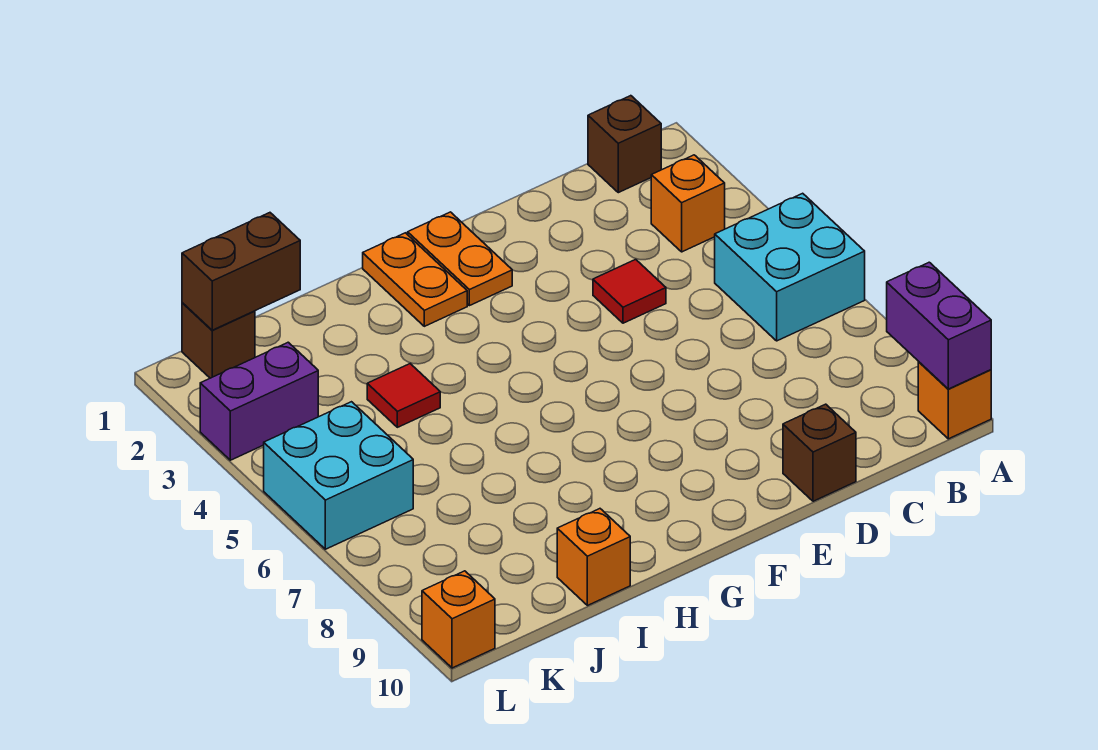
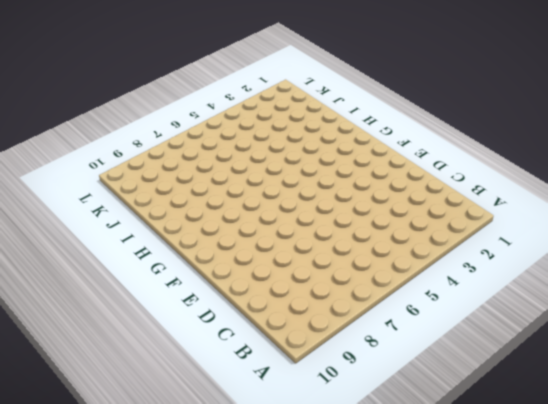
none -> cyan 2x2 brick [715,193,865,341]
none -> orange 1x1 brick [918,362,991,439]
none -> brown 1x1 brick [588,96,661,193]

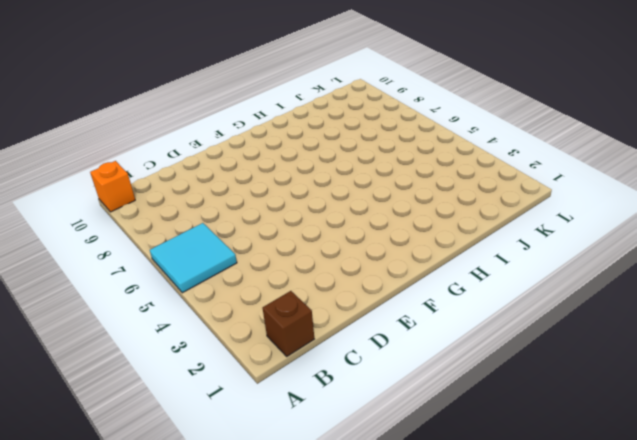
cyan 2x2 tile [150,223,237,293] -> cyan 2x2 brick [715,193,865,341]
none -> orange 1x1 brick [651,155,725,252]
none -> red 1x1 tile [593,259,666,323]
none -> brown 1x1 brick [783,404,856,501]

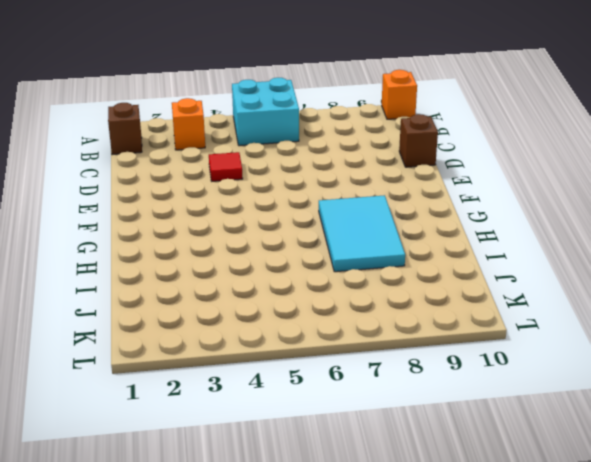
cyan 2x3 tile [319,195,405,272] -> none
none -> orange 1x2 plate [408,212,512,306]
none -> orange 1x2 plate [363,233,467,326]
none -> red 1x1 tile [367,364,440,427]

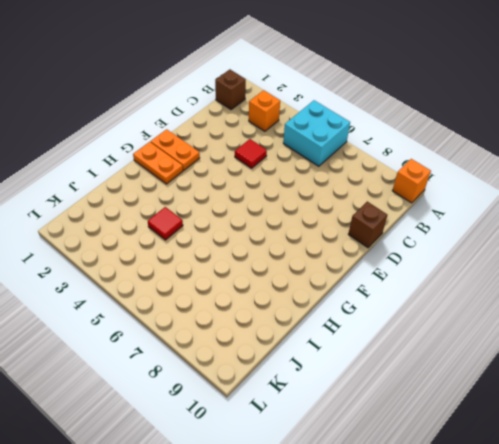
none -> orange 1x1 brick [557,509,630,606]
none -> brown 1x1 brick [182,303,255,378]
none -> purple 1x2 brick [200,342,318,460]

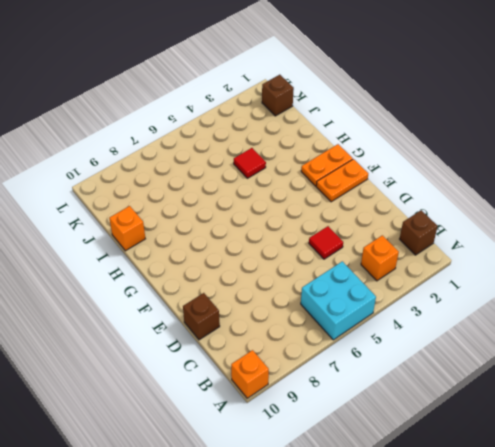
none -> purple 1x2 brick [200,342,318,460]
none -> cyan 2x2 brick [264,402,413,549]
none -> orange 1x1 brick [422,571,495,668]

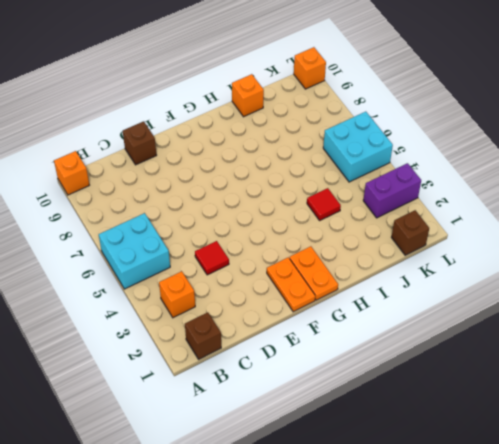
none -> purple 1x2 brick [887,262,991,389]
none -> brown 1x2 brick [182,213,300,330]

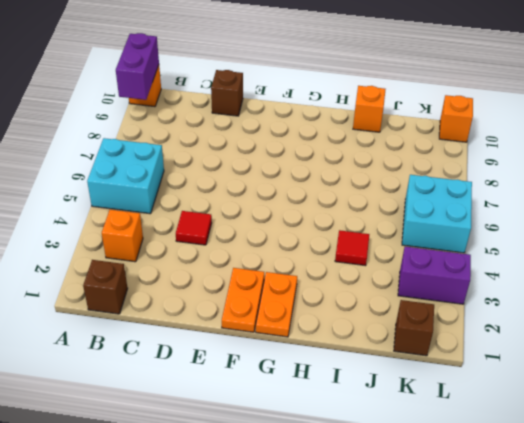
none -> brown 1x2 brick [182,213,300,330]

